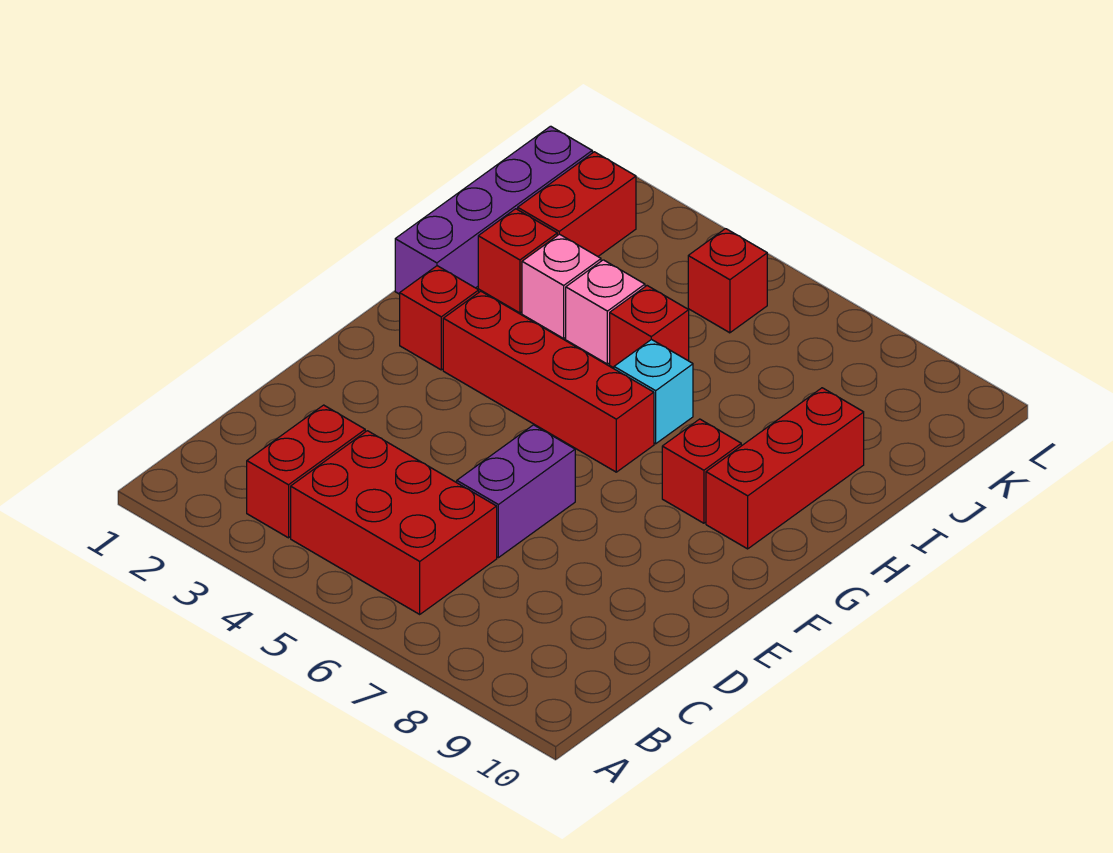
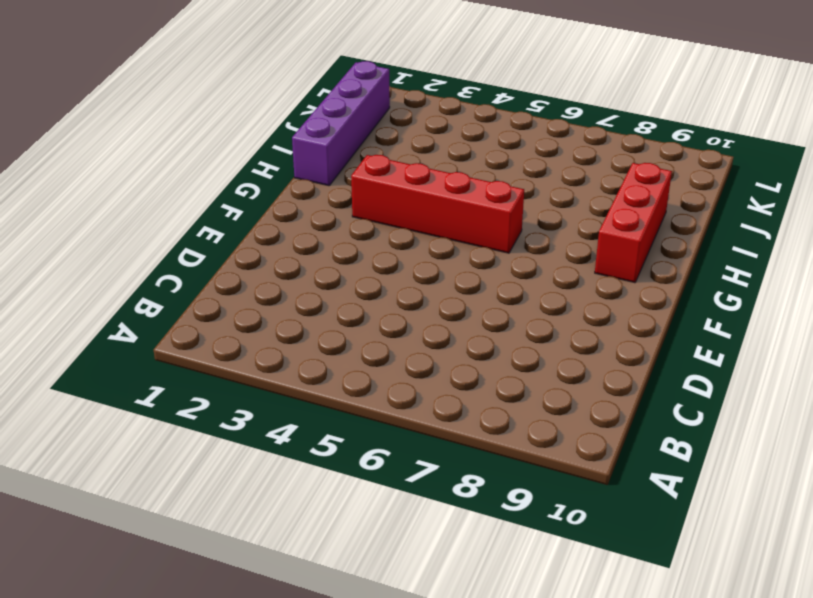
none -> red 1x2 brick [247,405,365,538]
none -> red 2x3 brick [291,431,497,614]
none -> purple 1x2 brick [457,425,575,558]

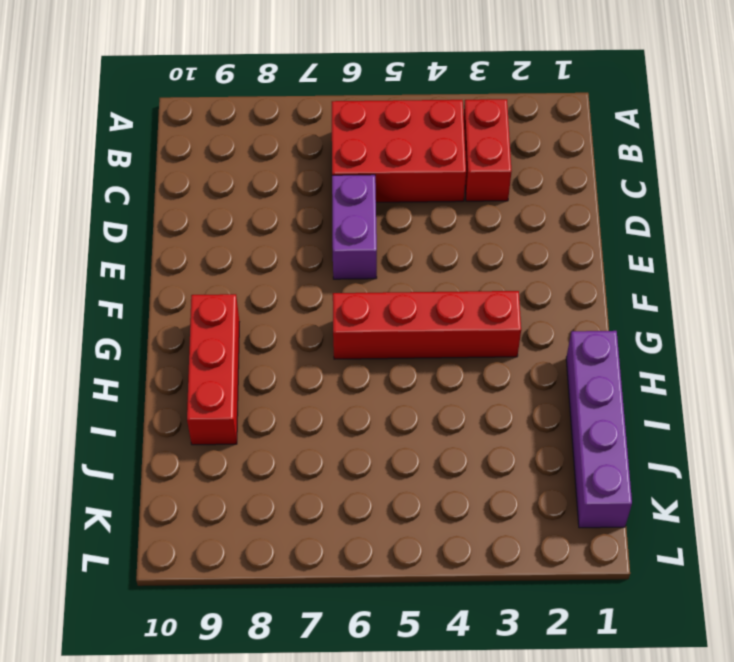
none -> red 1x1 brick [400,266,479,370]
none -> red 1x1 brick [662,419,741,523]
none -> cyan 1x1 brick [614,339,693,444]

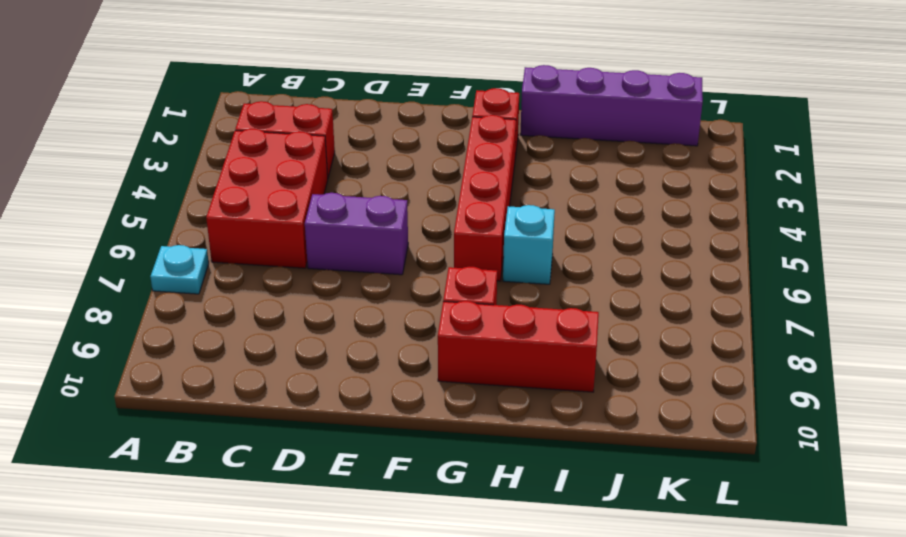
cyan 1x1 plate [150,245,209,294] -> none
none -> red 1x1 brick [478,209,557,313]
none -> pink 1x1 brick [522,234,601,338]
none -> pink 1x1 brick [566,260,645,364]

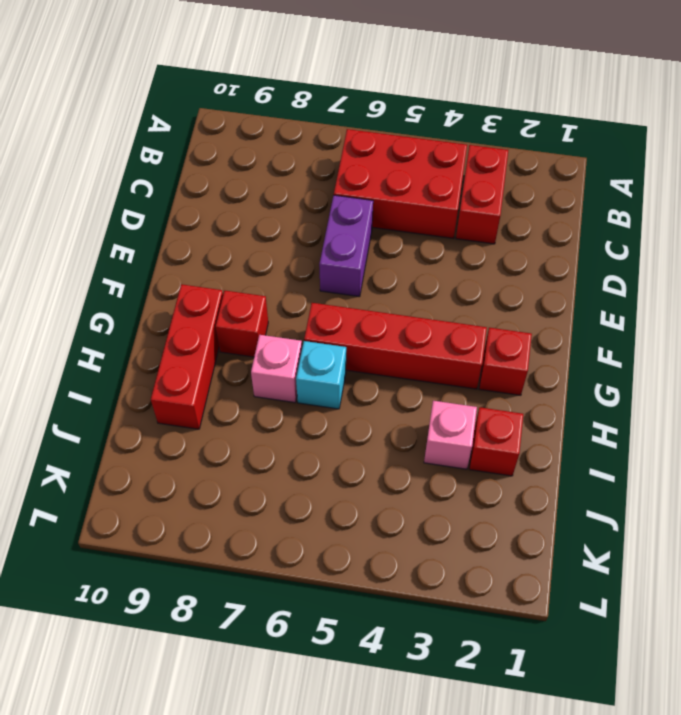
pink 1x1 brick [251,335,302,403] -> pink 1x1 brick moved to [566,260,645,364]
none -> purple 1x4 brick [395,126,592,294]
none -> red 1x1 brick [610,286,689,368]
none -> red 1x2 brick [518,152,636,256]

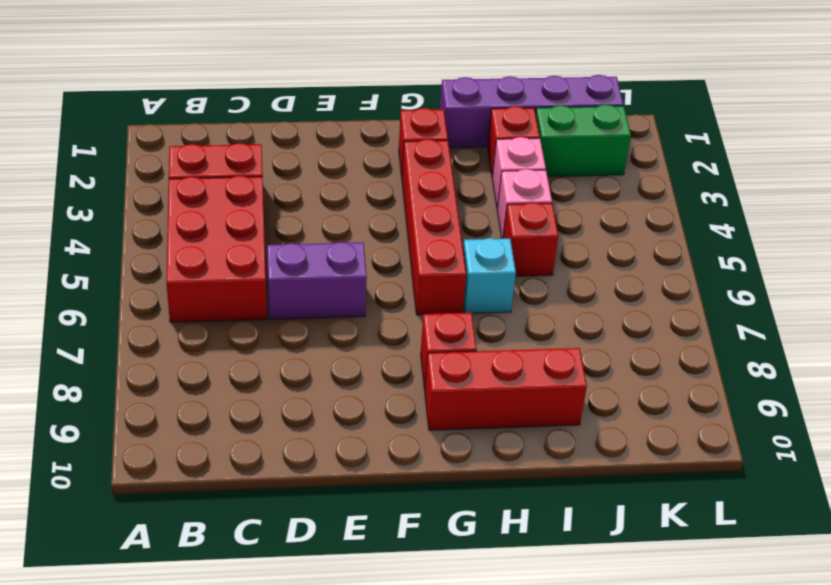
green 1x2 brick [536,104,631,177] -> red 1x2 brick [518,152,636,256]
none -> red 1x1 brick [688,229,767,333]

